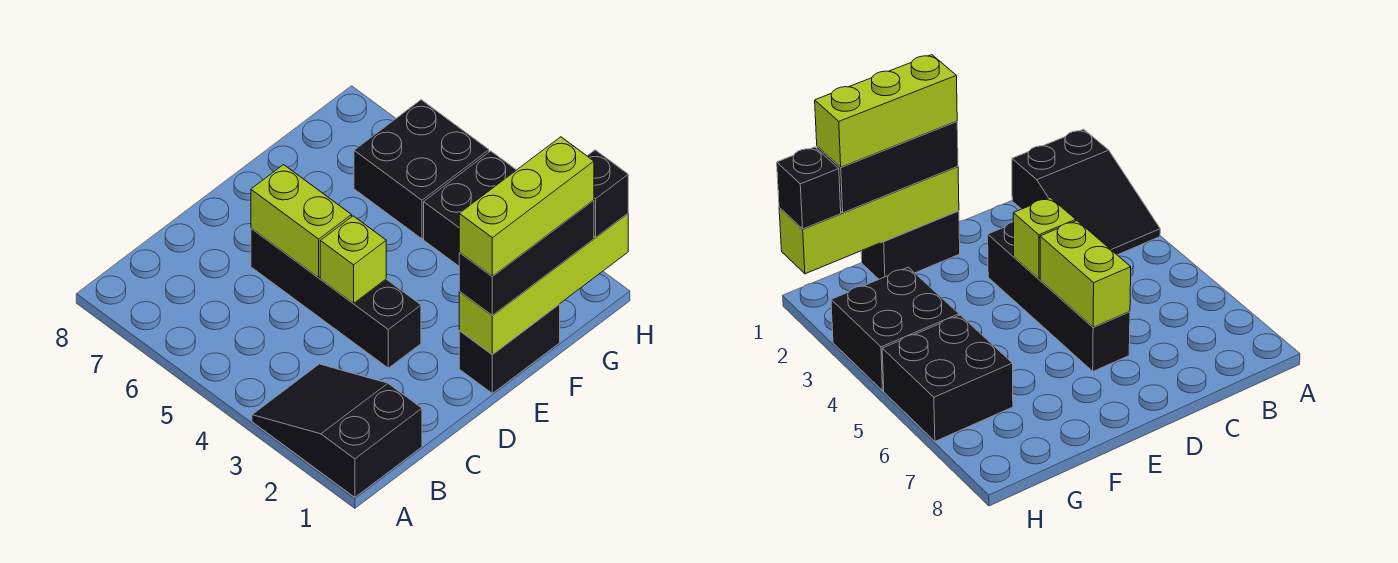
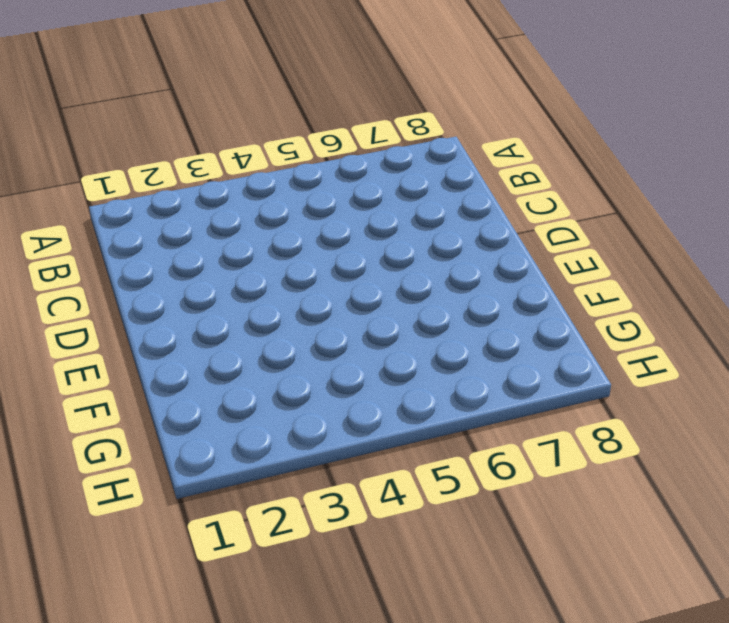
none -> black 2x3 slope [252,364,422,497]
none -> black 1x4 brick [251,228,421,368]

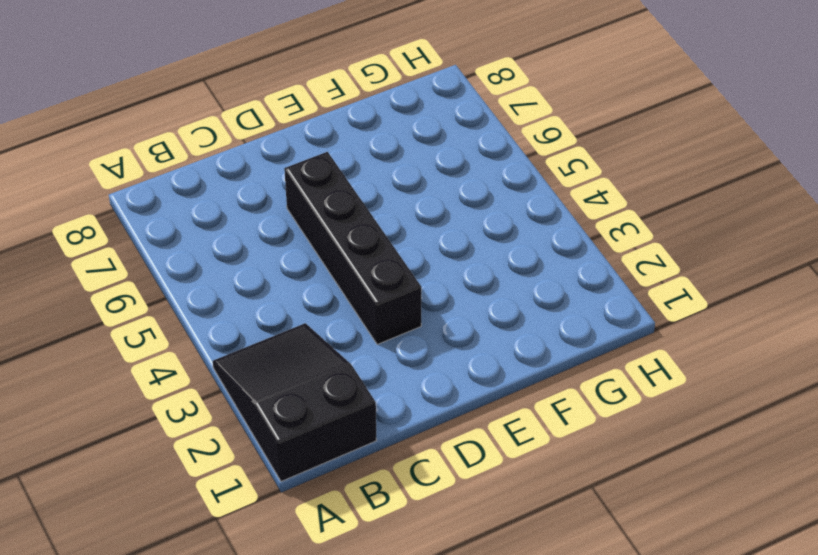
none -> black 1x2 brick [459,305,560,393]
none -> black 2x2 brick [424,151,516,266]

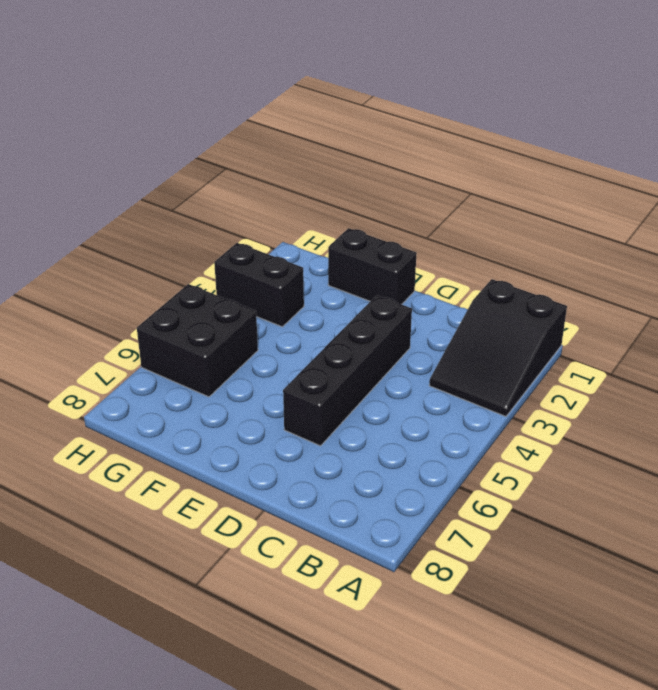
black 1x2 brick [214,243,304,327] -> black 2x2 brick [424,151,516,266]
none -> lime 1x1 brick [320,216,386,303]
none -> lime 1x2 brick [251,165,352,278]

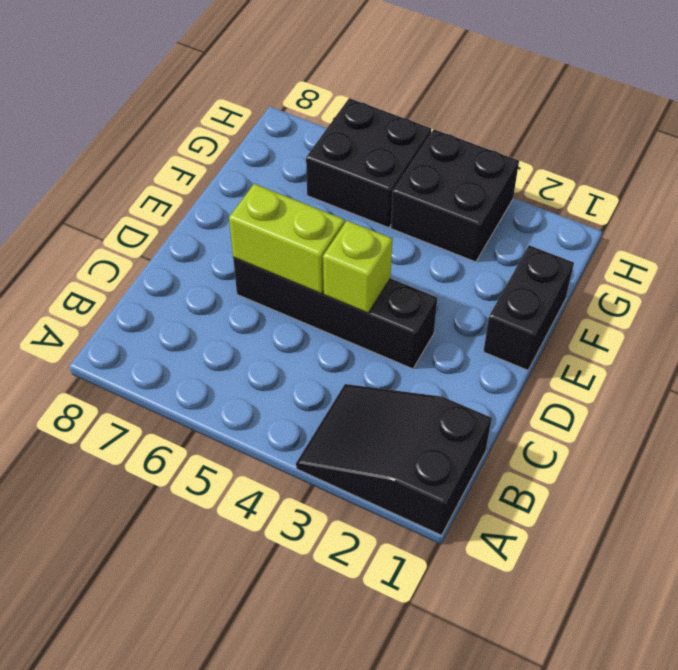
none -> lime 1x4 brick [459,214,628,354]
none -> black 1x3 brick [459,200,594,316]

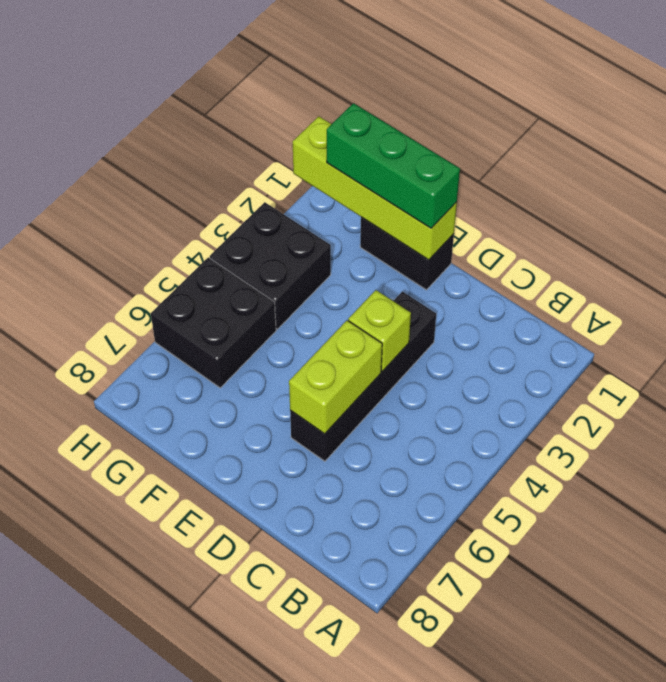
green 1x3 brick [327,103,460,228] -> black 1x3 brick [459,200,594,316]
none -> black 2x3 slope [252,364,422,497]
none -> black 1x1 brick [588,150,628,237]

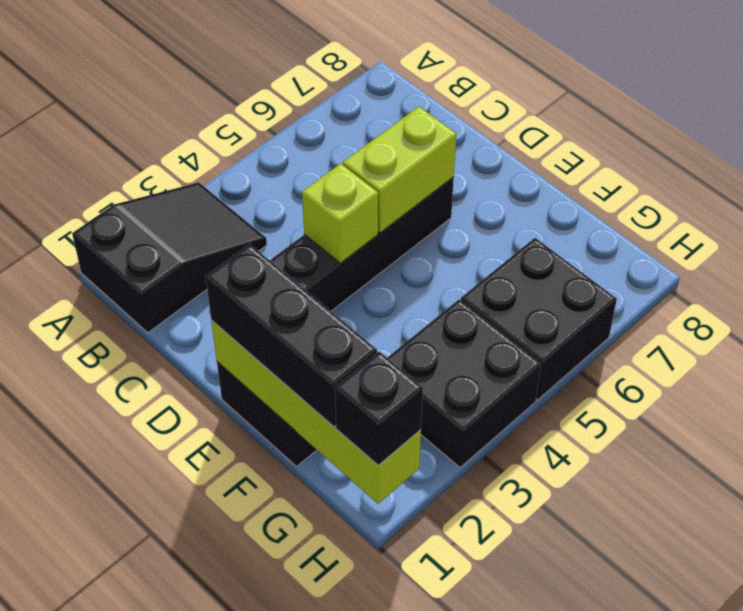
none -> lime 1x3 brick [459,137,594,276]

